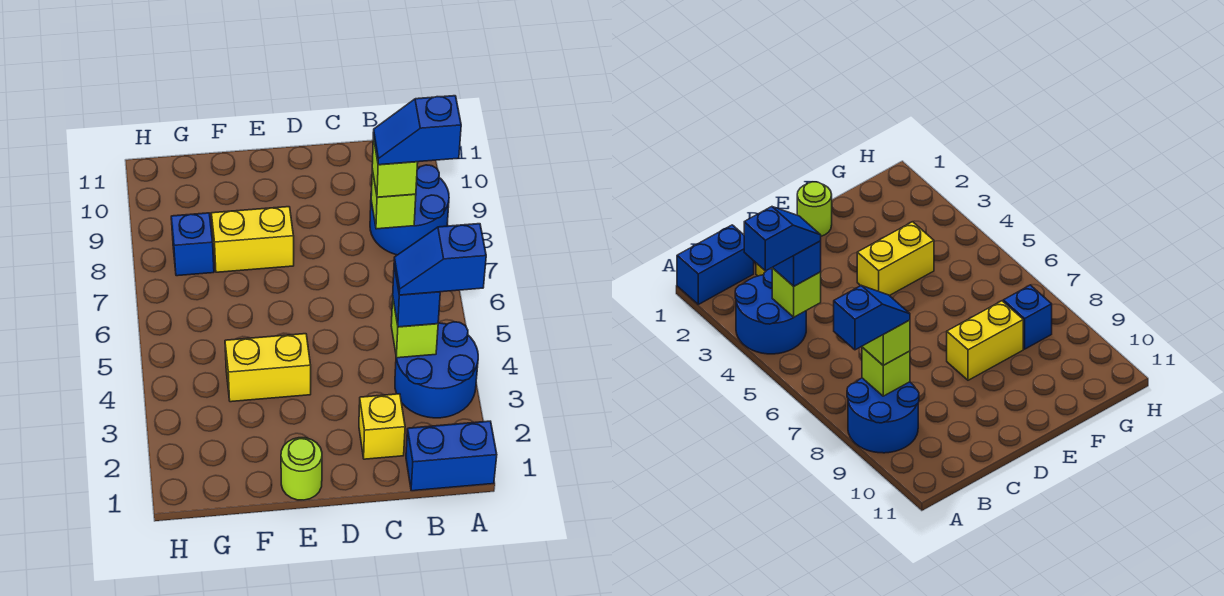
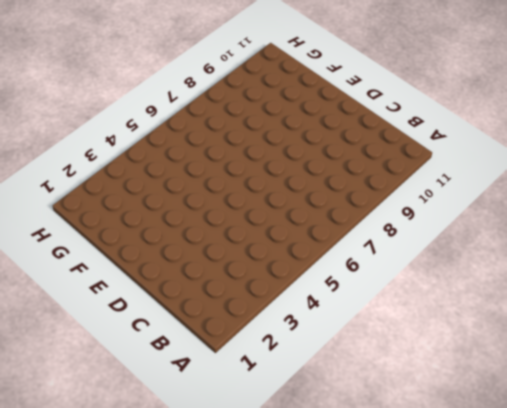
none -> blue 1x2 brick [406,421,497,491]
none -> blue 2x2 round brick [395,322,478,418]
none -> blue 2x2 round brick [370,165,449,255]

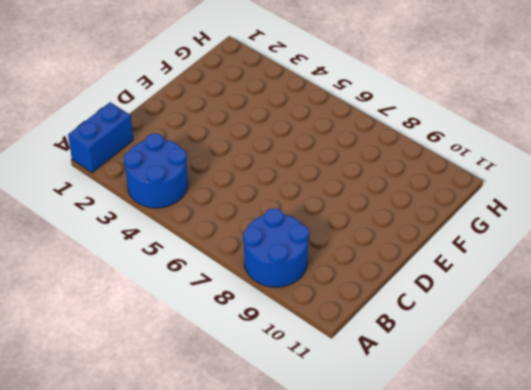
none -> yellow 1x1 brick [359,394,405,459]
none -> lime 1x1 round brick [281,438,322,500]
none -> yellow 1x2 brick [225,334,311,402]

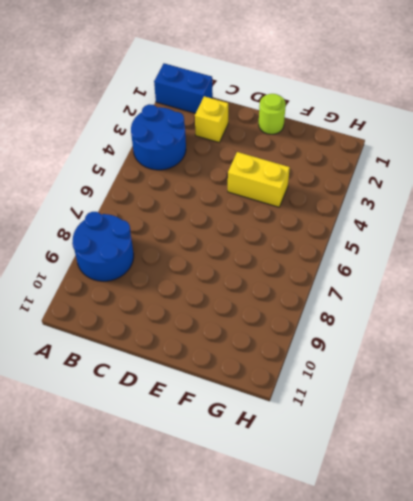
none -> yellow 1x2 brick [211,207,294,272]
none -> blue 1x1 brick [171,213,214,276]
none -> lime 1x1 brick [391,300,438,358]

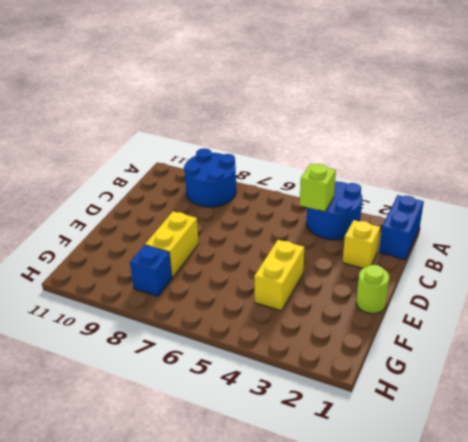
none -> lime 1x1 brick [371,169,416,229]
none -> blue 1x1 brick [393,266,440,327]
none -> lime 1x1 brick [372,137,418,197]

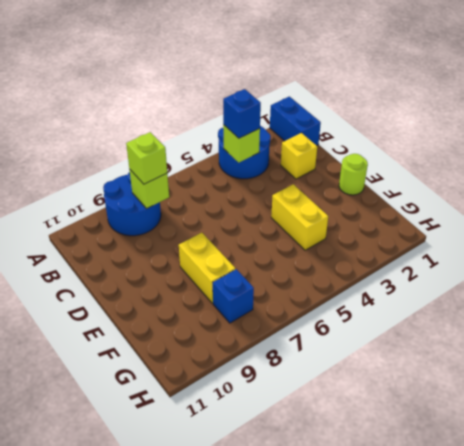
none -> blue 1x2 slope [394,224,486,295]
none -> blue 1x2 slope [373,96,461,165]

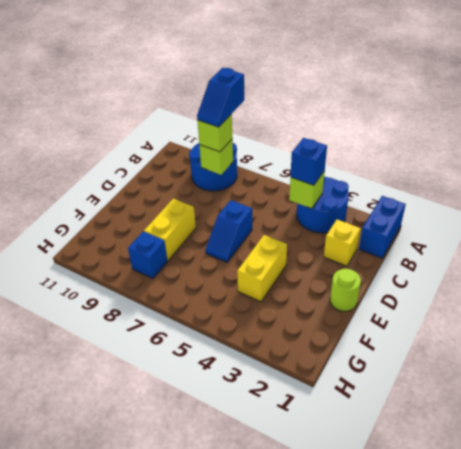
blue 1x2 slope [205,200,252,262] -> blue 1x2 slope moved to [394,224,486,295]

